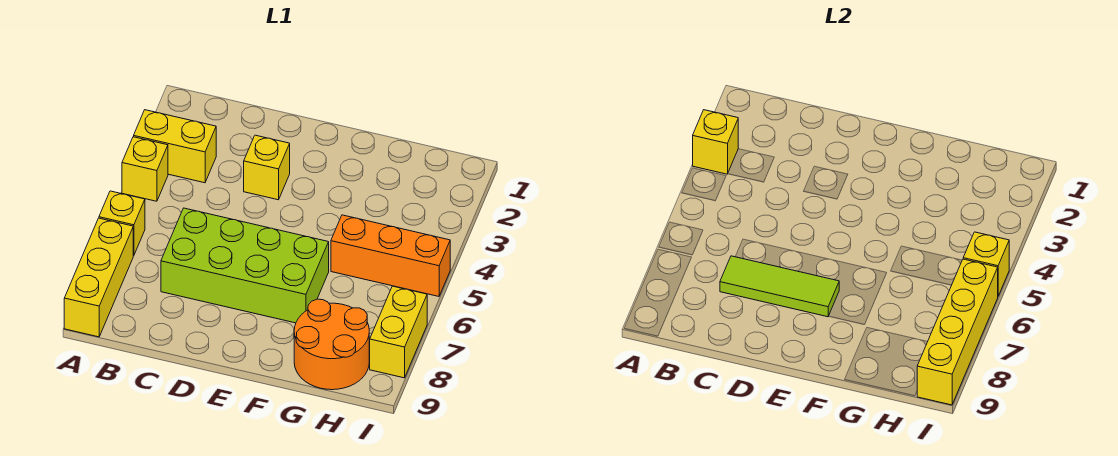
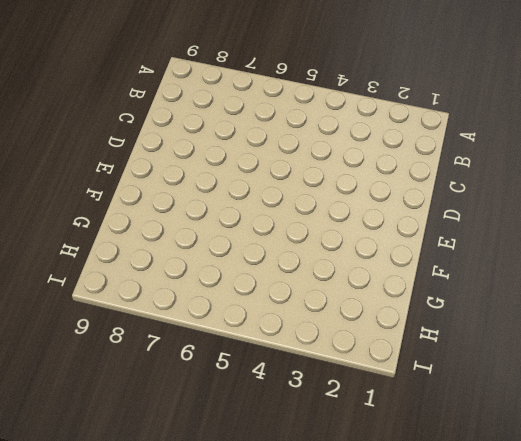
none -> yellow 1x2 brick [134,110,216,183]
none -> yellow 1x1 brick [122,137,168,201]
none -> yellow 1x1 brick [99,191,145,256]

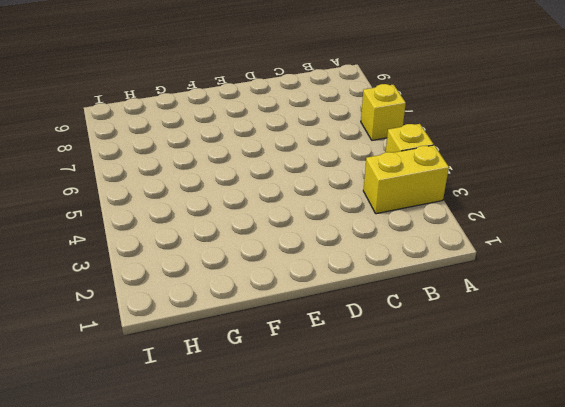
none -> yellow 1x3 brick [64,218,133,337]
none -> lime 2x4 brick [161,208,329,323]
none -> yellow 1x1 brick [244,135,290,200]

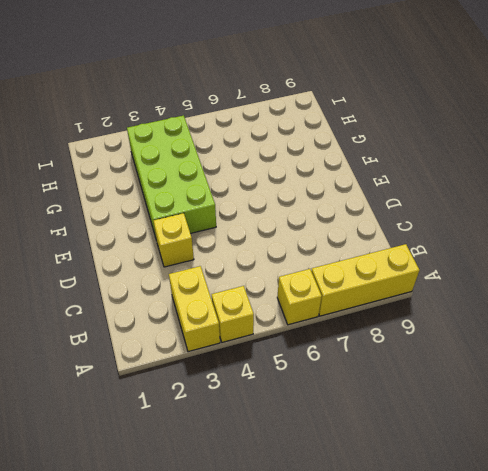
lime 2x4 brick [127,115,216,237] -> lime 2x4 brick moved to [161,208,329,323]
none -> orange 1x3 brick [331,215,450,296]
none -> orange 2x2 round brick [294,299,369,390]
none -> yellow 1x2 brick [370,286,427,378]

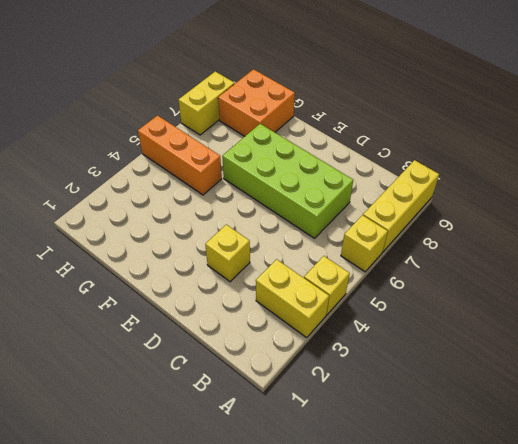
orange 2x2 brick [218,69,295,136] -> orange 2x2 round brick [294,299,369,390]
none -> yellow 1x1 brick [693,110,738,174]
none -> lime 1x3 tile [720,256,839,317]
none -> yellow 1x1 brick [963,232,1009,296]

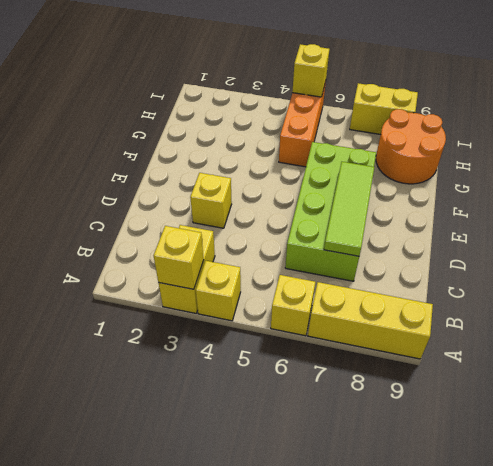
none -> yellow 1x4 brick [917,259,998,405]

